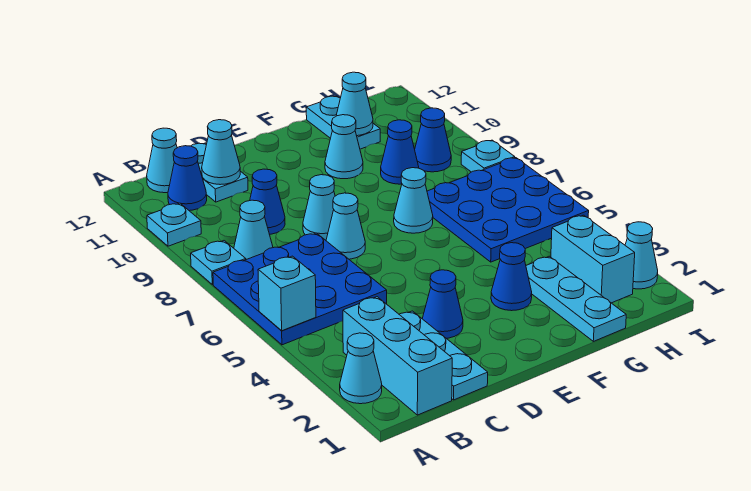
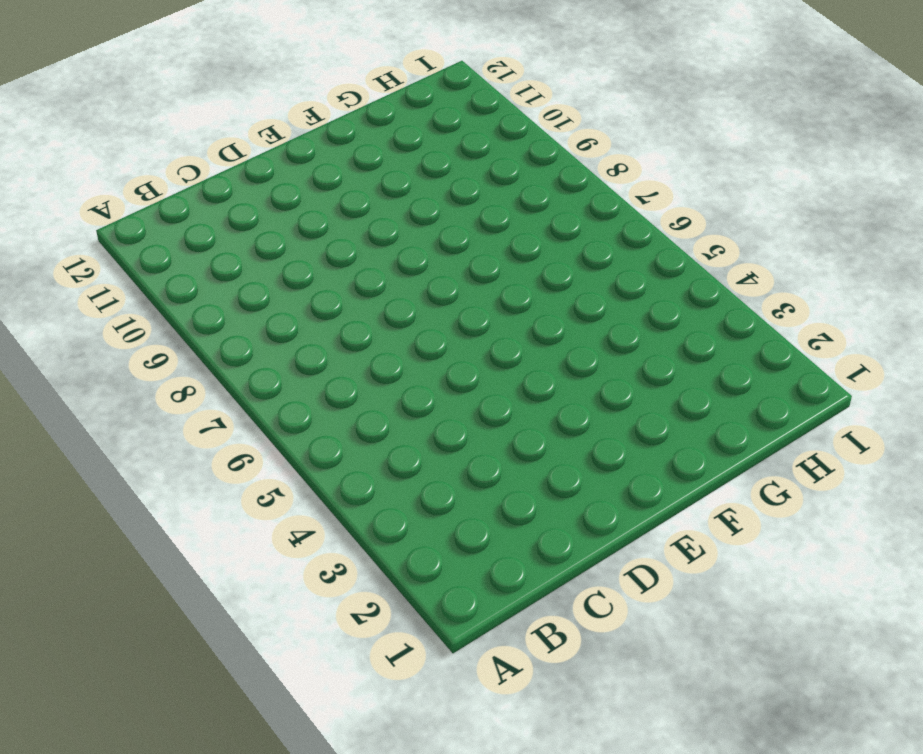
none -> cyan 1x1 cone [340,333,382,404]
none -> blue 3x3 plate [213,233,387,345]
none -> cyan 1x1 plate [191,241,246,285]

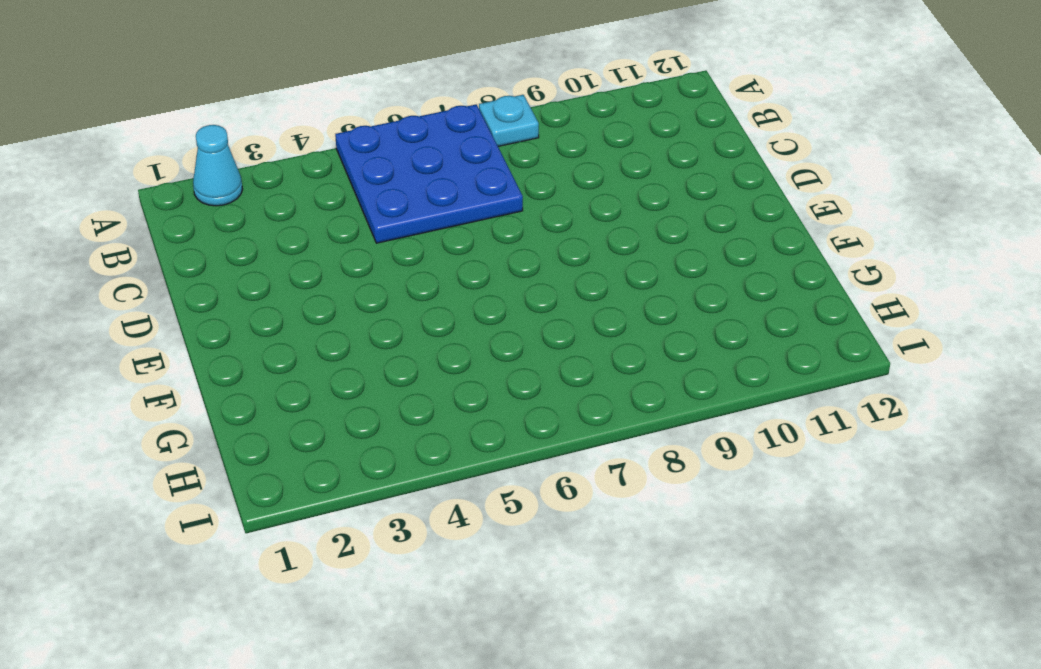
none -> cyan 1x1 plate [147,203,201,246]
none -> cyan 1x3 brick [343,297,452,415]
none -> cyan 1x1 cone [234,200,273,259]

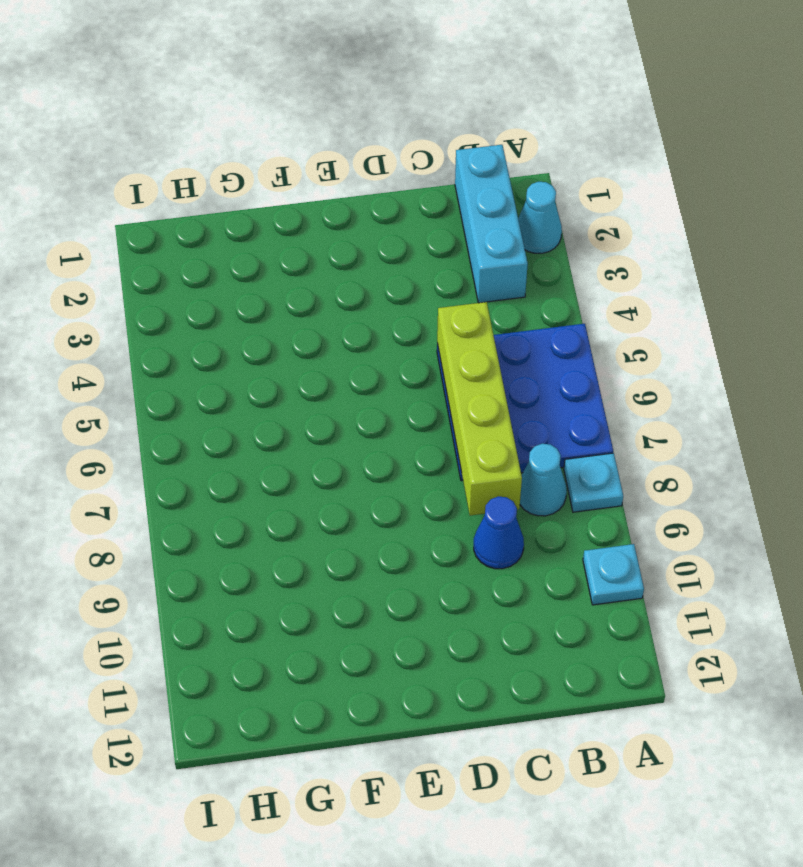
lime 1x4 brick [437,302,522,516] -> none
none -> blue 1x1 cone [168,146,207,211]
none -> cyan 1x1 cone [147,128,177,193]
none -> cyan 1x3 plate [399,311,488,400]

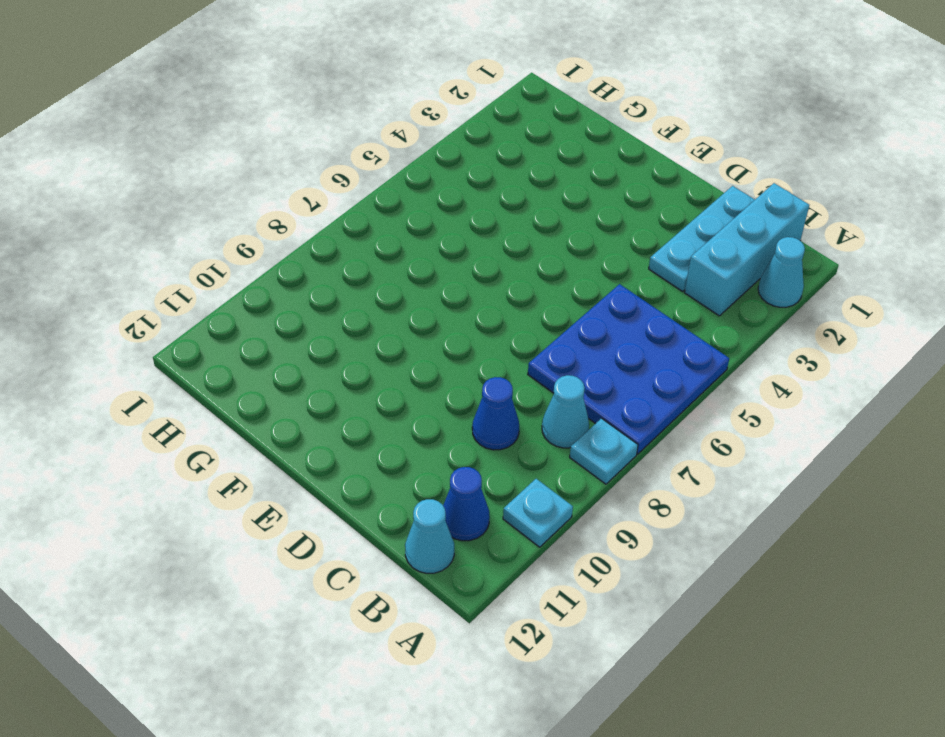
none -> cyan 1x2 plate [191,143,248,202]
none -> blue 1x1 cone [422,270,463,338]
none -> cyan 1x1 cone [326,193,365,259]

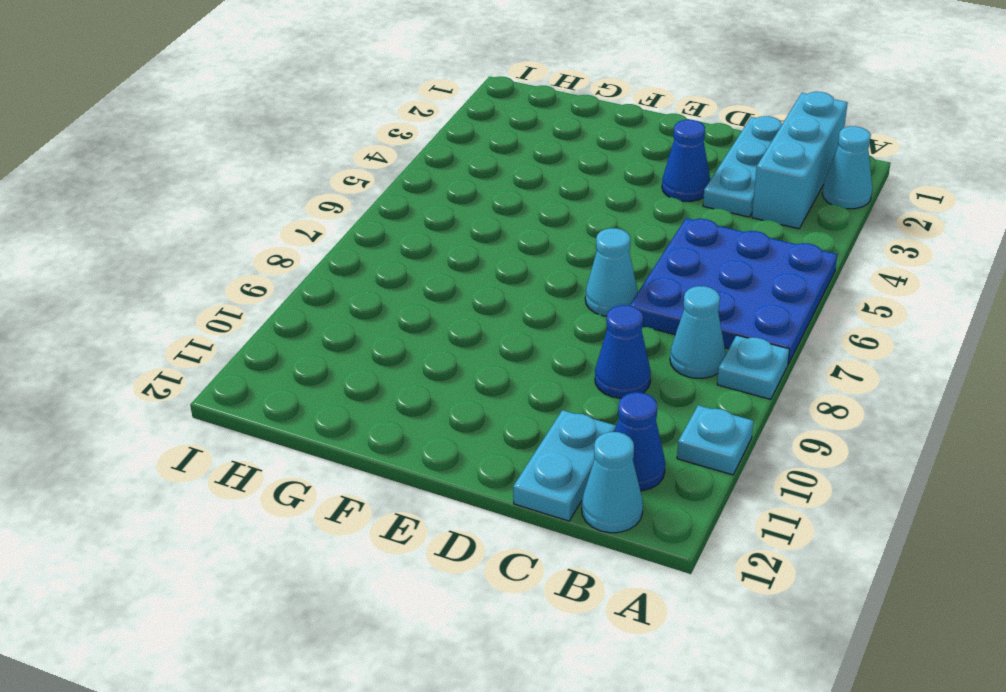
none -> cyan 1x1 cone [303,175,335,240]
none -> blue 1x1 cone [491,243,532,311]
none -> cyan 1x1 cone [394,168,433,233]

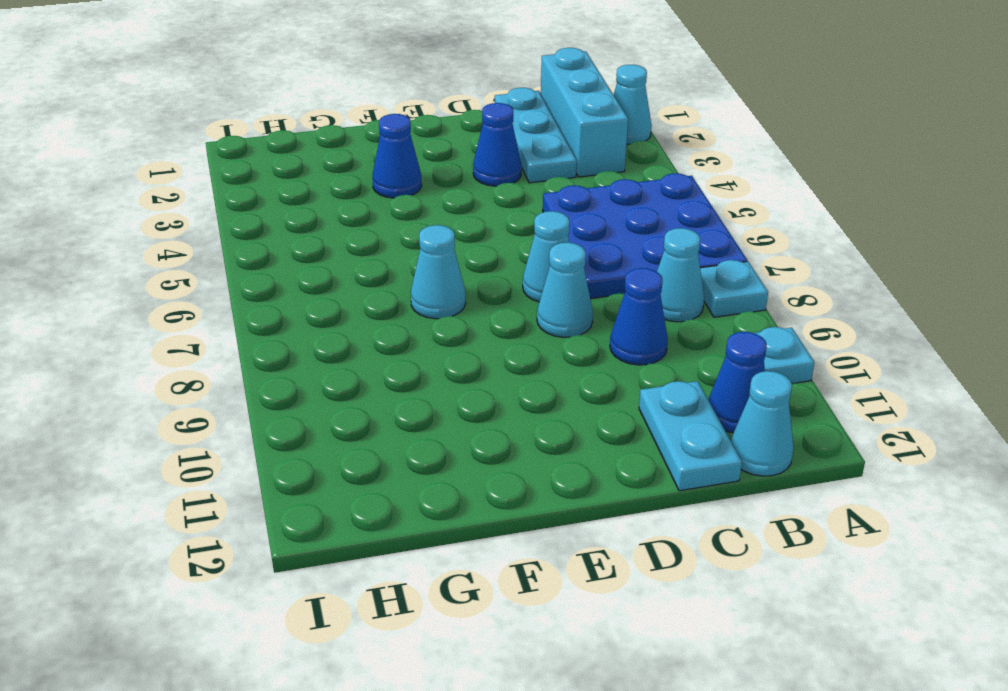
none -> cyan 1x1 cone [325,115,363,179]
none -> cyan 1x3 plate [526,256,626,341]
none -> blue 3x3 plate [427,158,589,262]

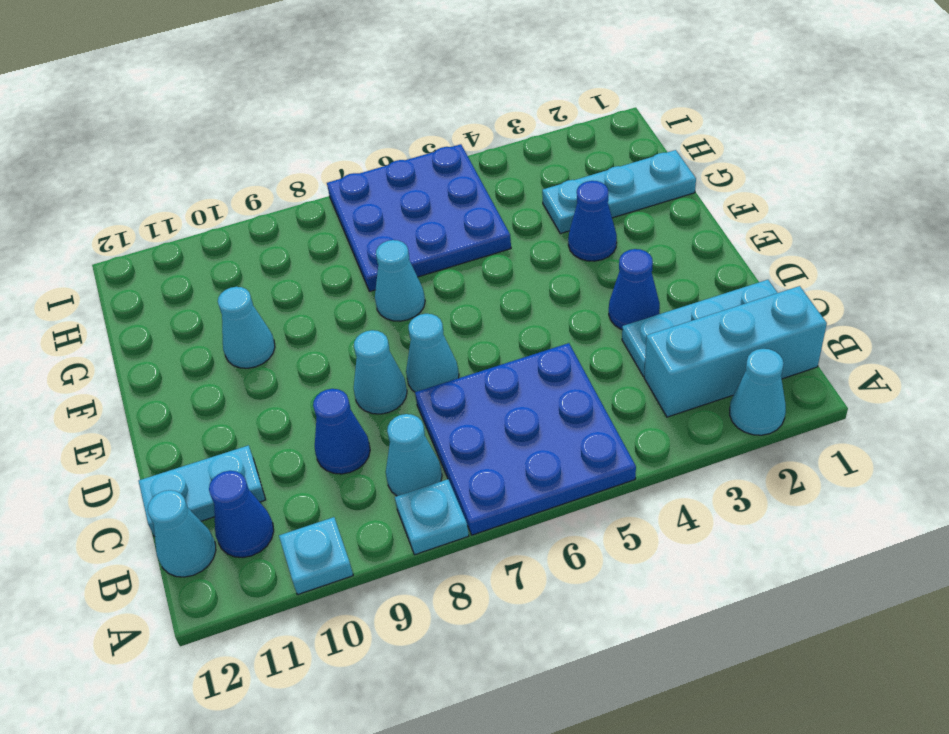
none -> blue 1x1 cone [381,120,419,184]
none -> cyan 1x2 plate [306,96,380,149]
none -> cyan 1x2 brick [551,215,635,303]

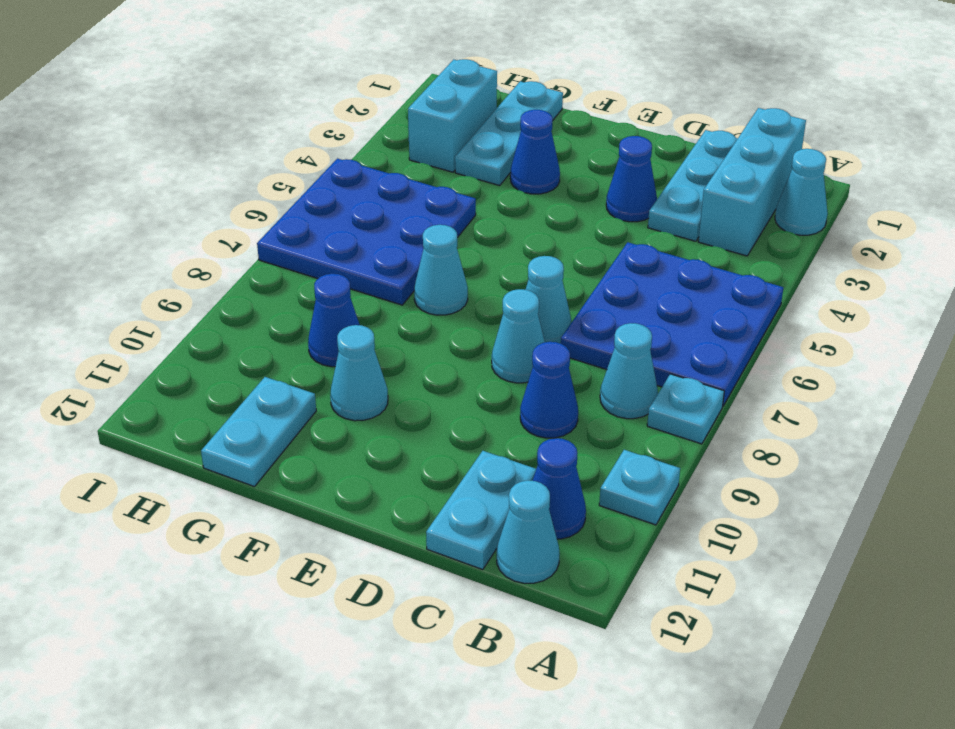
none -> blue 1x1 cone [415,108,451,172]
none -> cyan 1x1 cone [625,222,658,289]
none -> cyan 1x1 plate [461,140,515,172]

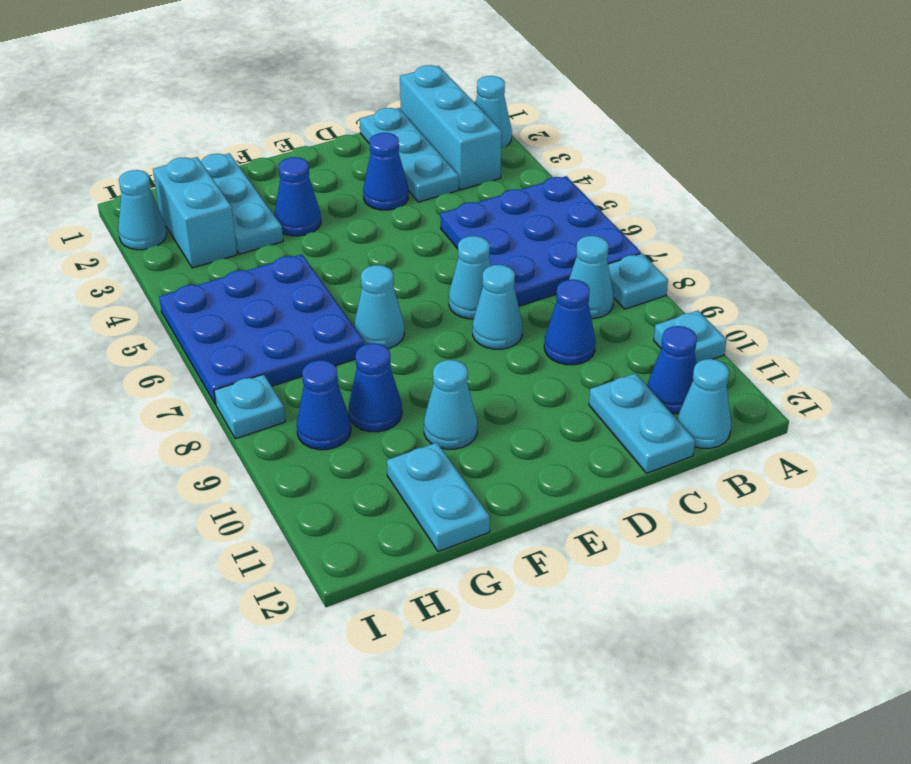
none -> cyan 1x1 brick [258,256,316,331]
none -> cyan 1x1 cone [202,120,240,185]
none -> cyan 1x1 cone [336,72,373,136]

